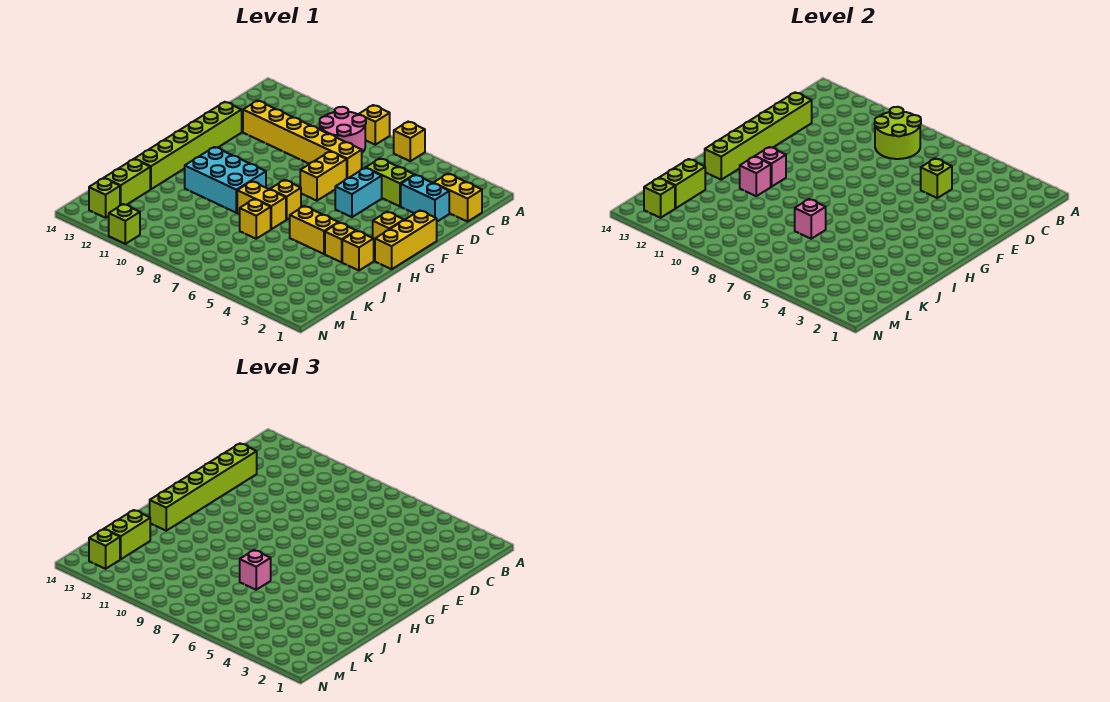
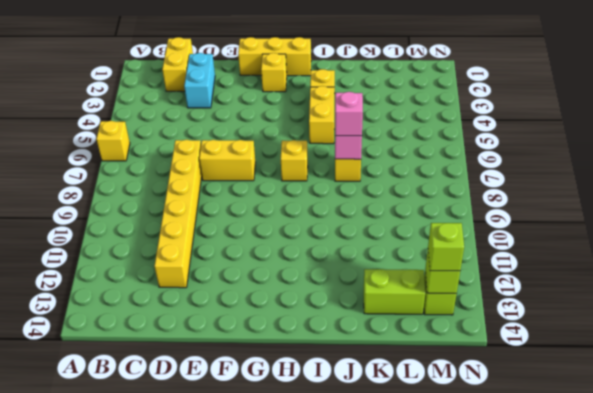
none -> yellow 1x1 brick [359,105,390,145]
none -> pink 2x2 round brick [320,107,366,153]
none -> lime 1x2 brick [366,158,414,206]
none -> cyan 1x2 brick [335,168,382,217]

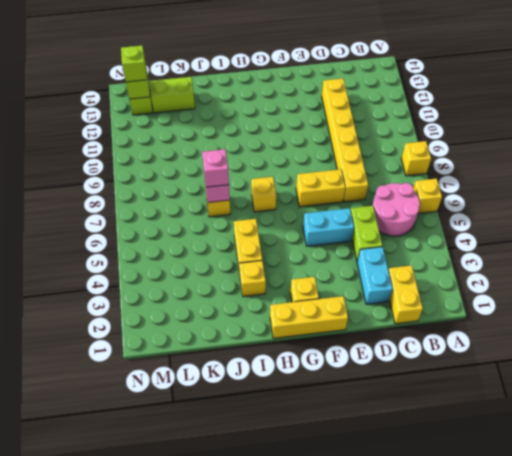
pink 2x2 round brick [372,183,420,236] -> pink 2x2 round brick moved to [320,107,366,153]
none -> lime 1x6 brick [135,102,242,189]
none -> cyan 2x3 brick [185,147,266,213]
none -> yellow 1x1 brick [342,231,374,270]
none -> yellow 1x2 brick [237,181,286,229]

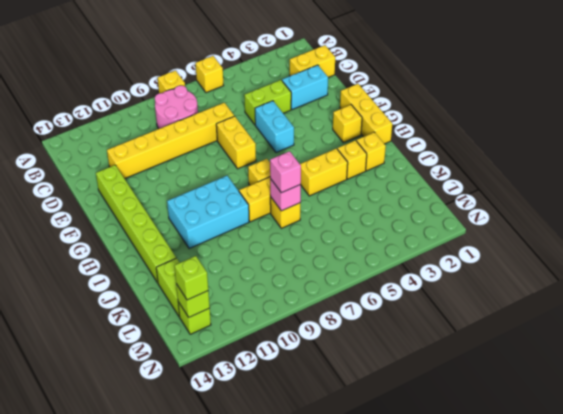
none -> lime 1x1 brick [109,204,140,244]
none -> lime 2x2 round brick [875,107,921,159]
none -> lime 1x1 brick [921,158,952,198]
none -> lime 1x6 brick [705,92,812,180]

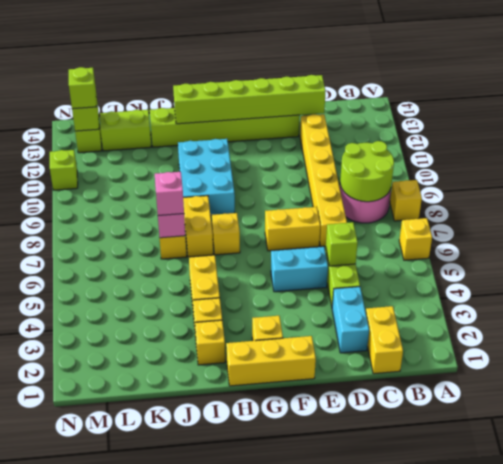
none -> pink 1x1 brick [755,147,786,187]
none -> pink 1x1 brick [740,157,771,196]
none -> lime 1x2 brick [659,159,705,208]
none -> lime 1x6 brick [150,443,257,531]

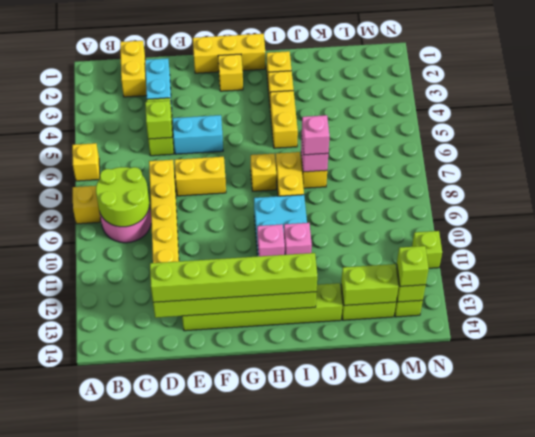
none -> lime 1x2 brick [104,510,150,559]

